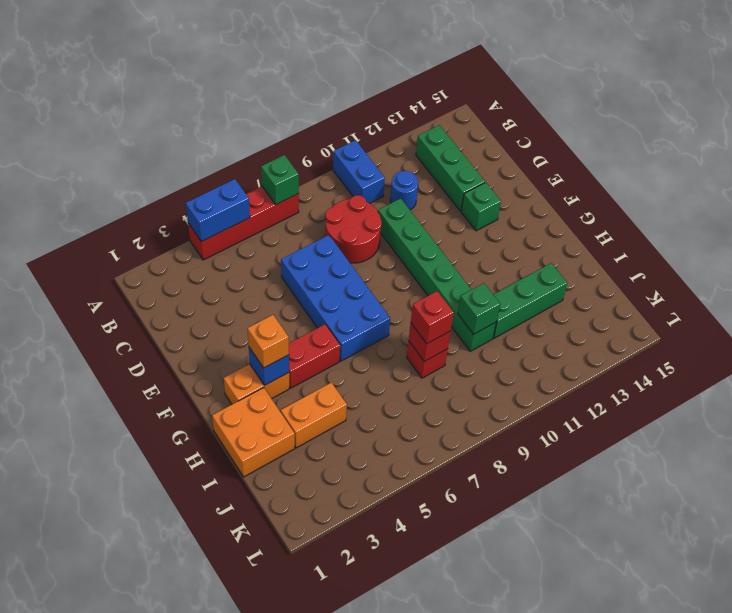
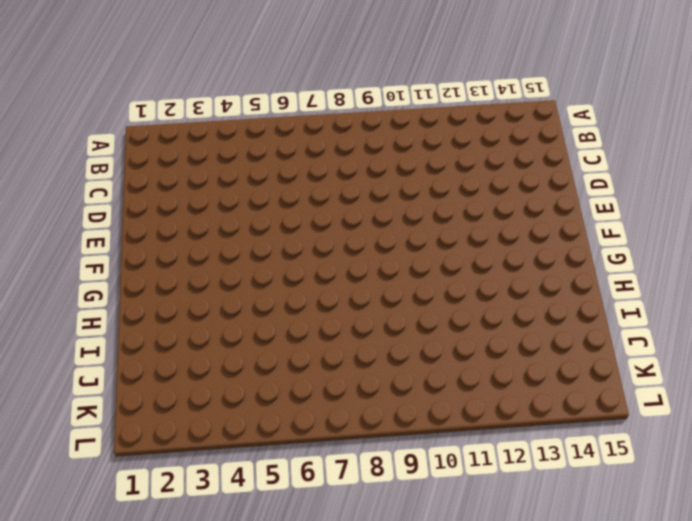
none -> red 1x4 brick [188,186,299,260]
none -> blue 1x2 brick [333,140,385,203]
none -> green 1x3 brick [416,125,485,211]

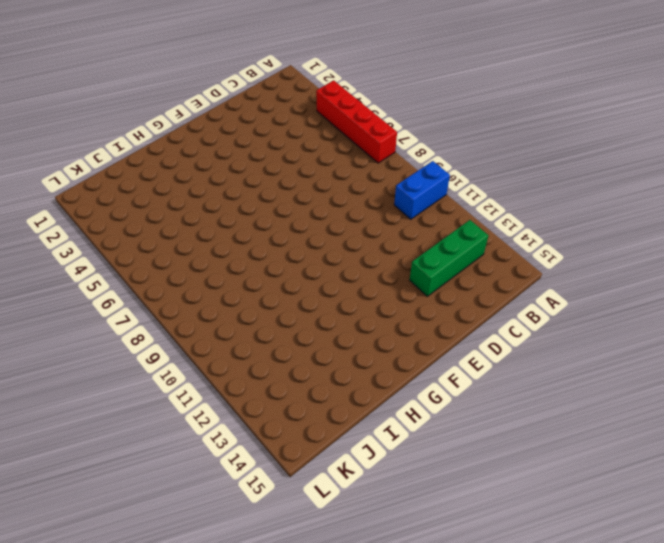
none -> red 2x2 round brick [325,195,382,263]
none -> blue 1x1 round brick [390,171,418,210]
none -> blue 2x4 brick [281,235,390,361]

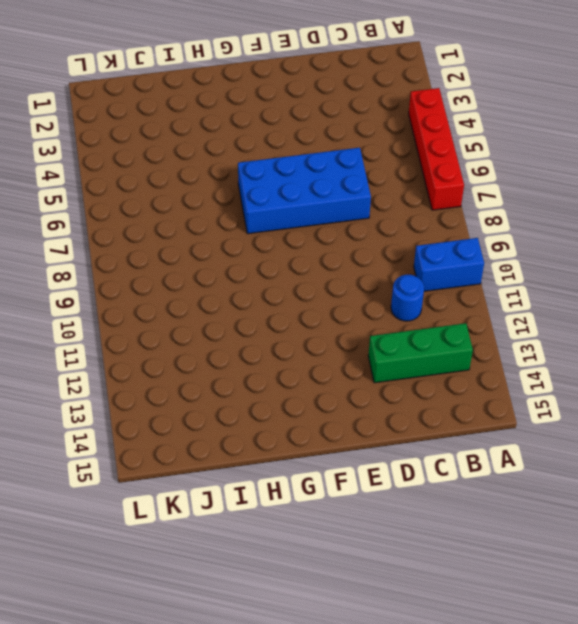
none -> red 2x2 round brick [325,195,382,263]
none -> green 1x6 brick [378,198,496,351]
none -> green 1x1 brick [461,183,501,231]

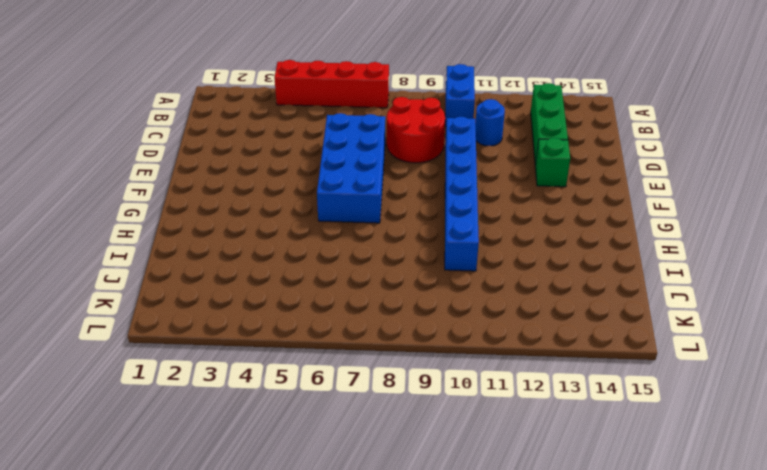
blue 1x6 brick [445,117,479,271] -> green 1x6 brick [378,198,496,351]
none -> orange 1x2 brick [224,364,289,404]
none -> red 1x2 brick [289,324,340,388]
none -> orange 2x2 brick [212,388,295,477]

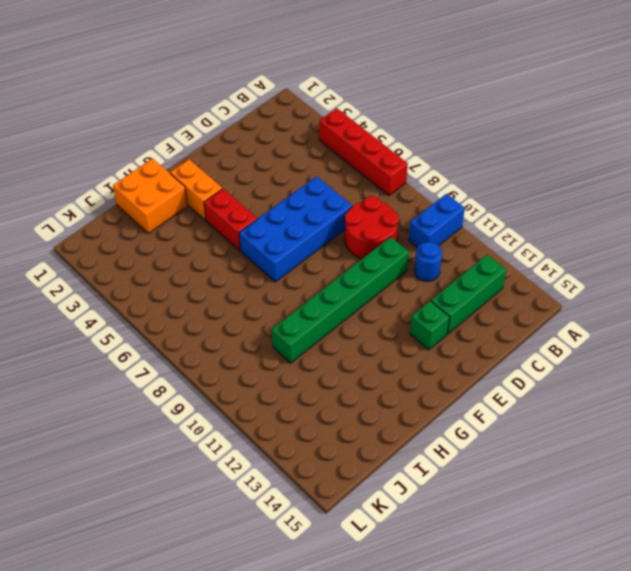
none -> orange 1x2 brick [281,383,347,448]
none -> red 1x1 brick [407,341,448,378]
none -> green 1x3 brick [493,263,567,338]

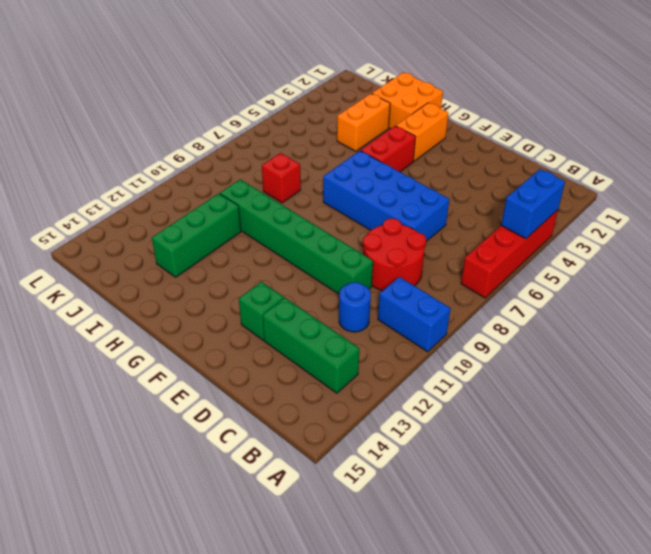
none -> green 1x1 brick [261,155,299,204]
none -> blue 1x1 brick [249,348,289,385]
none -> red 1x1 brick [409,324,451,361]

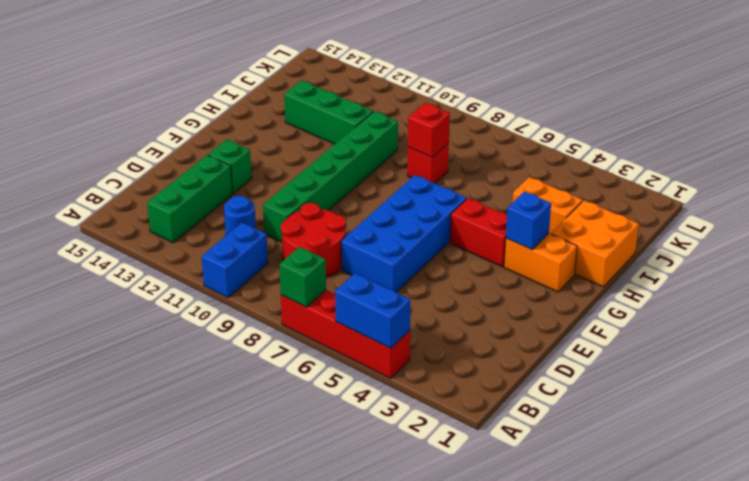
none -> green 1x1 brick [458,283,500,334]
none -> orange 1x1 brick [248,315,289,368]
none -> red 1x1 brick [411,291,454,344]

